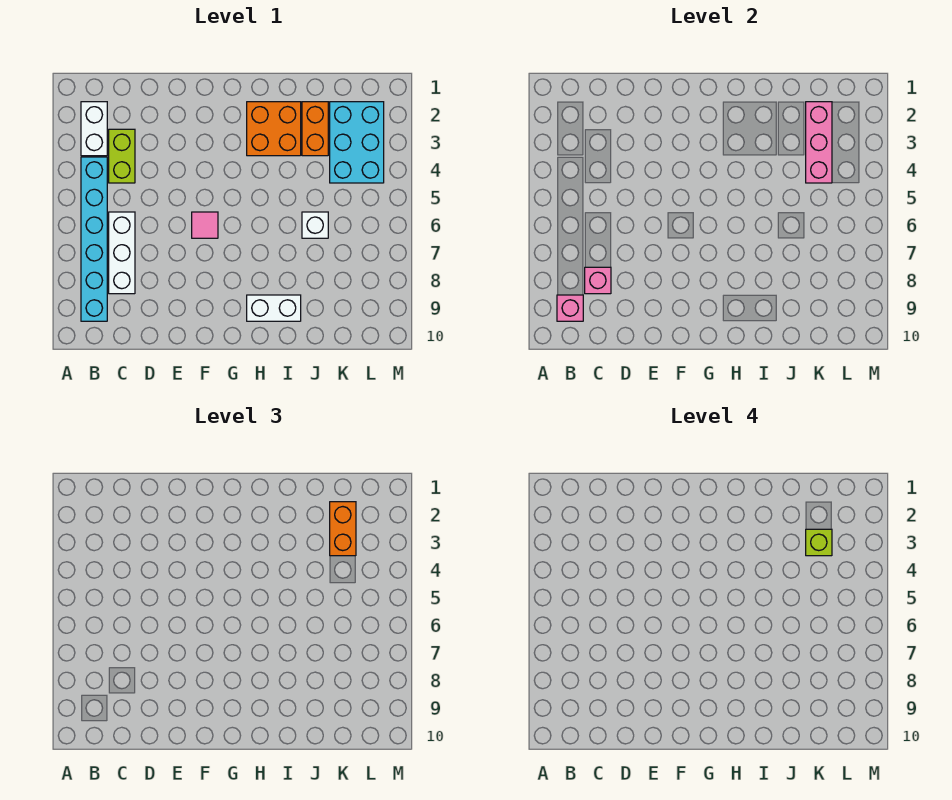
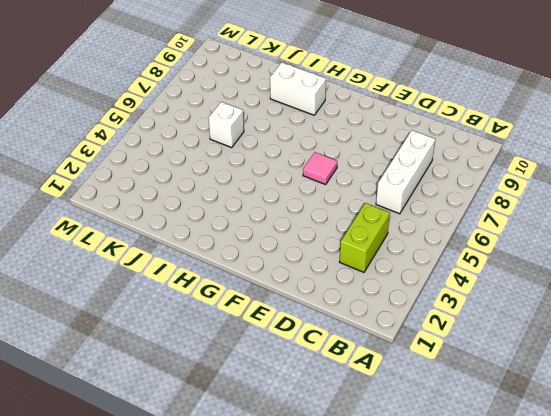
none -> white 1x2 brick [81,102,107,156]
none -> cyan 1x6 brick [81,157,107,321]
none -> orange 2x2 brick [247,102,301,156]

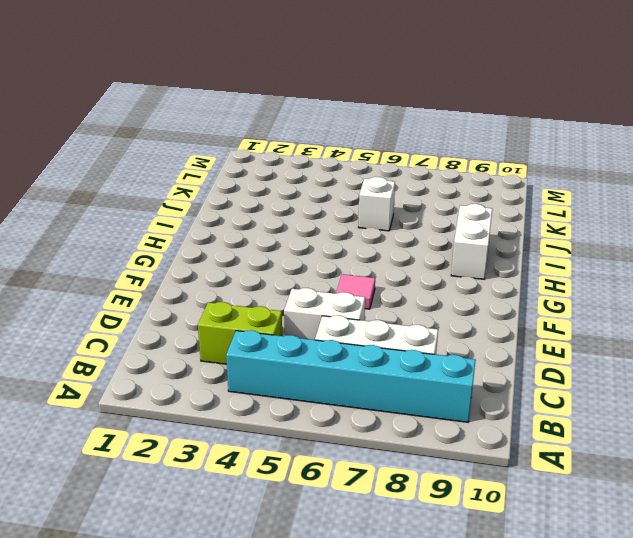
white 1x2 brick [284,288,365,340] -> white 1x2 brick moved to [81,102,107,156]
none -> orange 2x2 brick [247,102,301,156]
none -> orange 1x2 brick [302,102,328,156]
none -> cyan 2x3 brick [330,102,384,183]

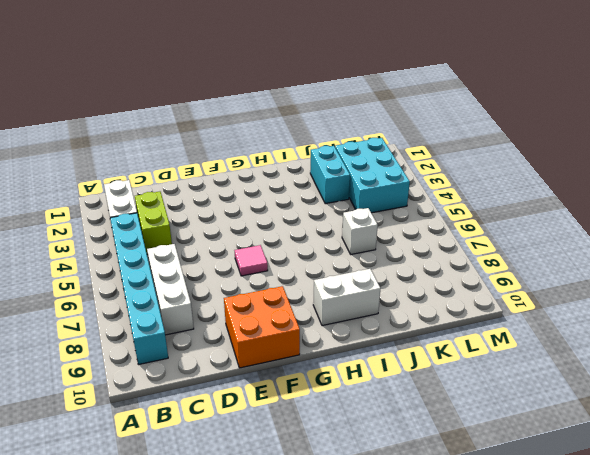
orange 2x2 brick [224,286,300,368] -> orange 2x2 brick moved to [247,102,301,156]
cyan 1x2 brick [310,146,350,204] -> orange 1x2 brick [302,102,328,156]
none -> pink 1x1 brick [557,295,583,321]
none -> pink 1x1 brick [585,267,611,294]
none -> pink 1x3 brick [806,102,832,183]

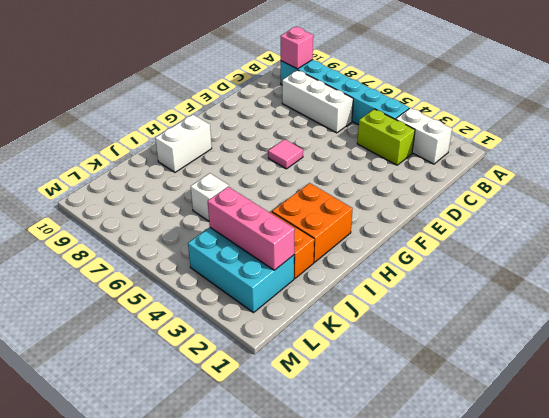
none -> pink 1x1 brick [585,267,611,294]
none -> orange 1x2 brick [330,502,356,556]
none -> lime 1x1 brick [806,529,832,556]

